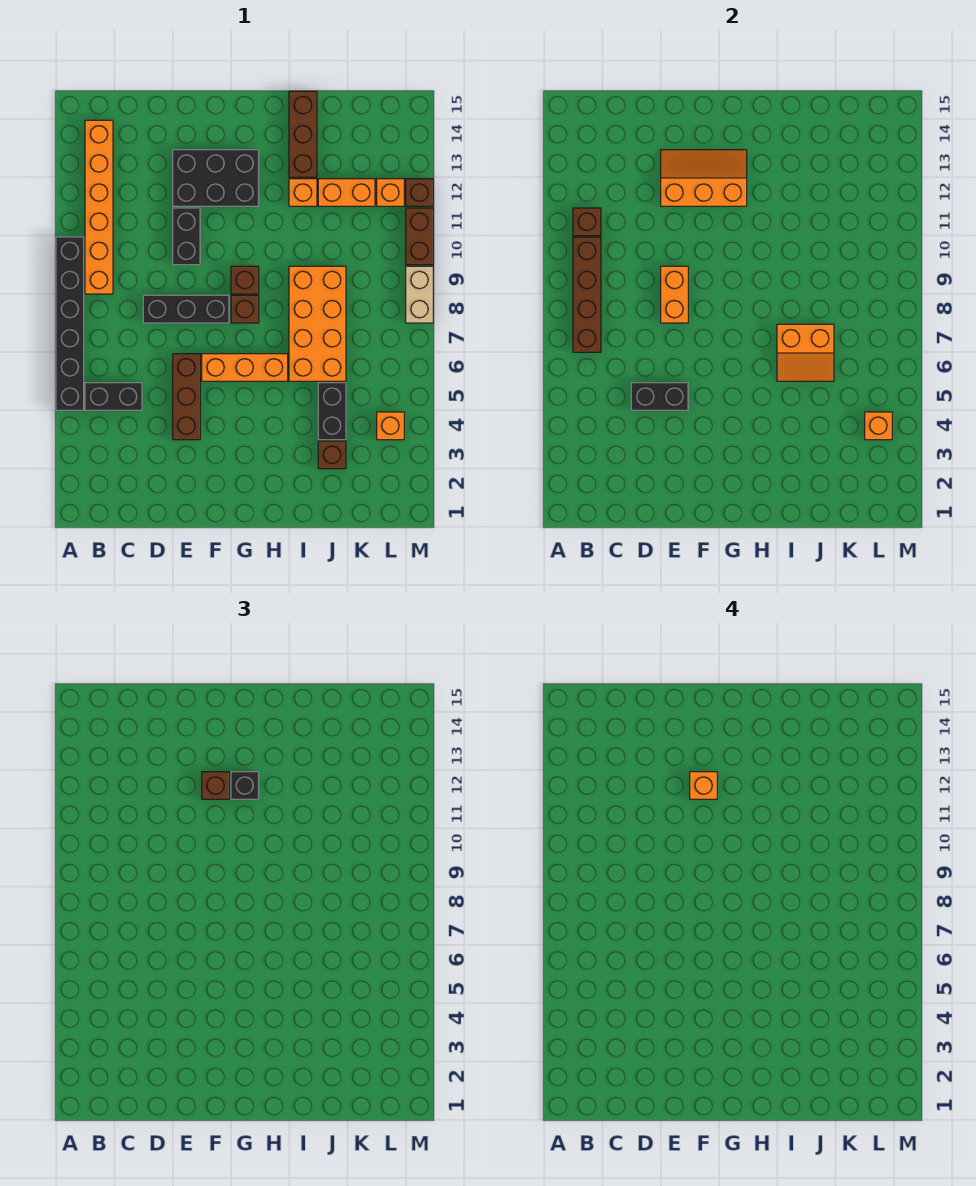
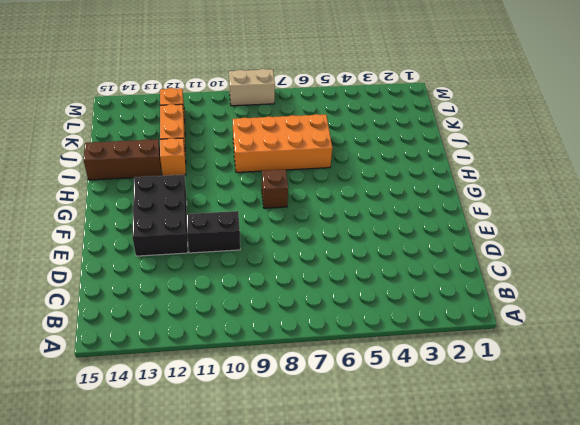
none -> black 1x6 brick [56,237,84,410]
none -> black 1x2 brick [85,383,142,410]
none -> orange 1x6 brick [85,120,113,294]
none -> black 1x3 brick [143,295,229,323]

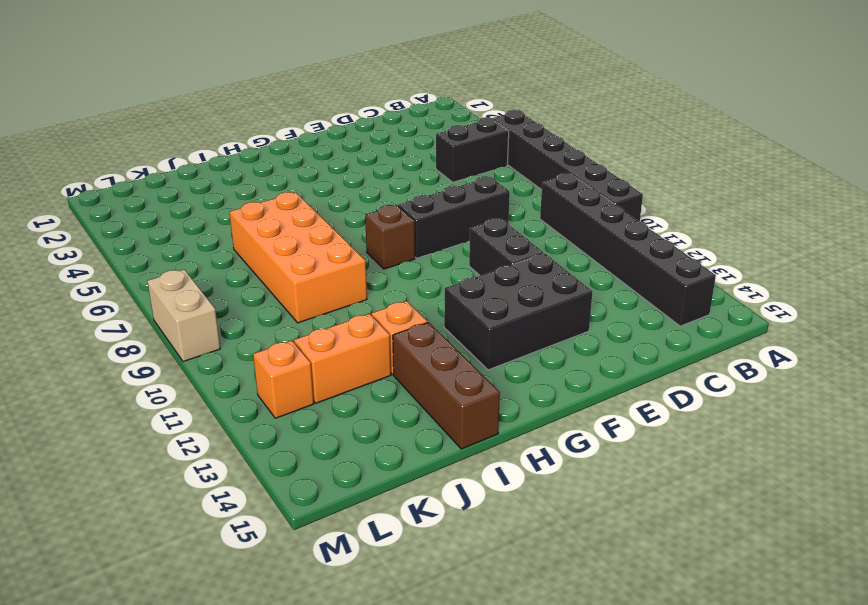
black 1x6 brick [540,173,716,326] -> orange 1x6 brick [85,120,113,294]
none -> brown 1x3 brick [173,354,200,440]
none -> orange 1x3 brick [202,354,288,381]
none -> brown 1x1 brick [231,266,259,294]
none -> brown 1x1 brick [318,441,346,469]

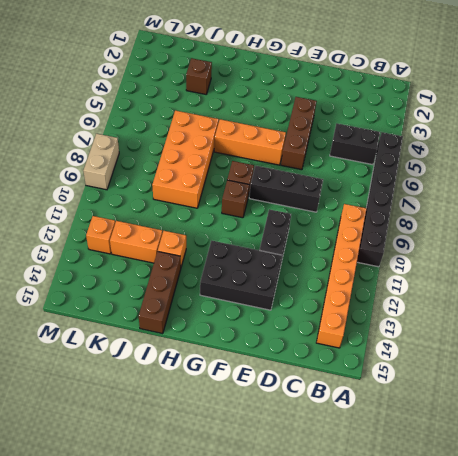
none -> black 1x2 brick [318,383,346,440]
none -> orange 1x1 brick [377,412,404,440]
none -> brown 1x2 brick [406,208,433,265]
none -> brown 1x1 brick [406,179,433,206]

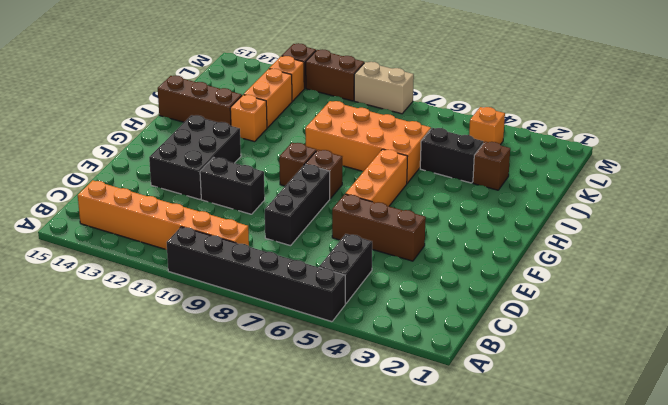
none -> brown 1x4 brick [573,237,601,352]
none -> brown 1x1 brick [573,208,601,236]
none -> black 1x2 brick [631,383,688,410]
none -> orange 1x2 brick [661,266,688,323]

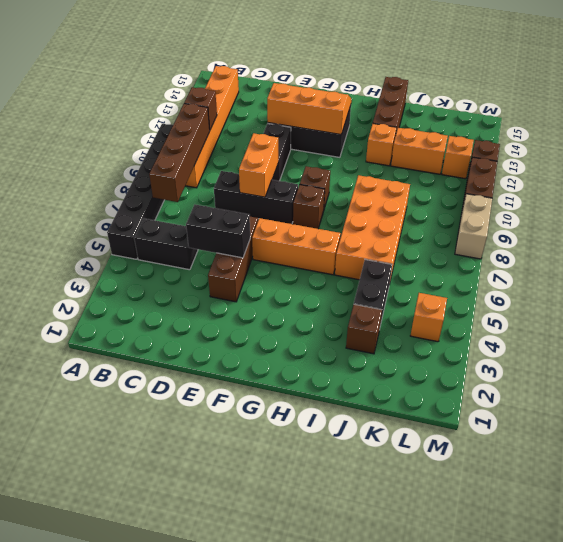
none -> orange 2x2 slope [777,324,834,381]
none -> orange 1x1 brick [865,412,892,440]
none -> brown 1x1 brick [202,772,229,799]
none -> black 1x1 brick [231,772,259,799]

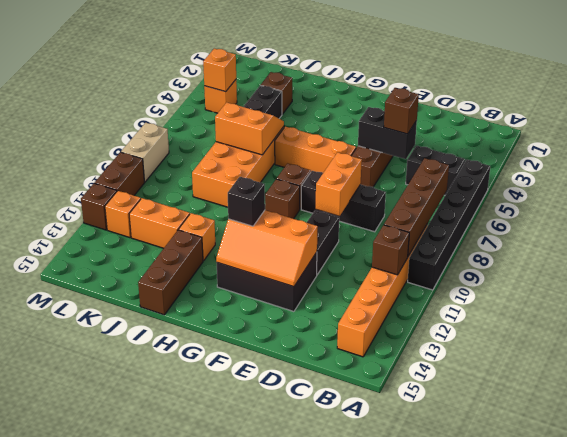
brown 1x1 brick [384,88,419,134] -> brown 1x1 brick moved to [202,772,229,799]
none -> orange 1x1 brick [690,772,717,799]

